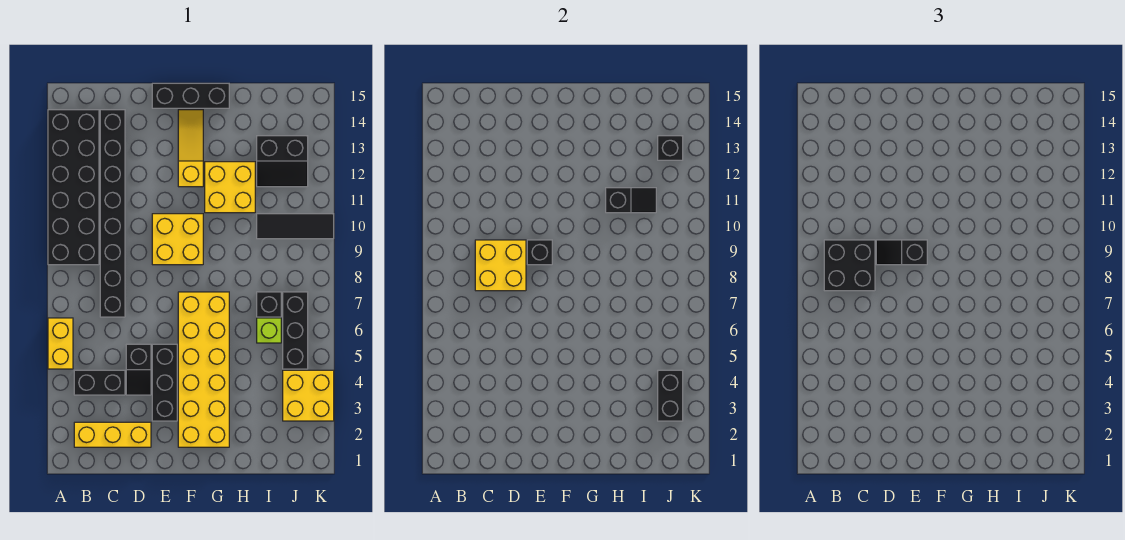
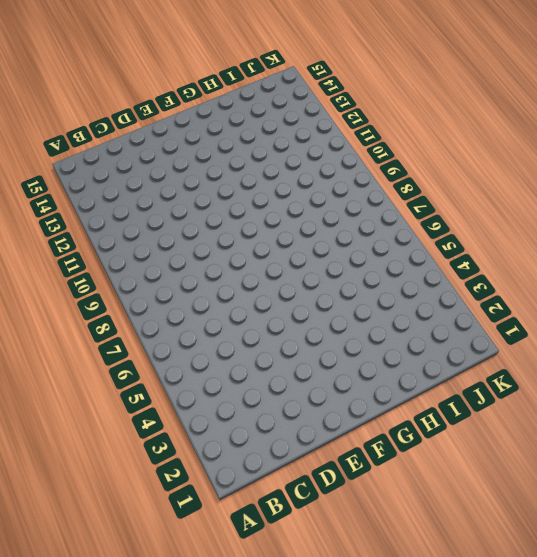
none -> yellow 1x2 brick [48,318,73,369]
none -> black 2x6 brick [48,110,99,265]
none -> yellow 1x3 brick [74,422,151,447]

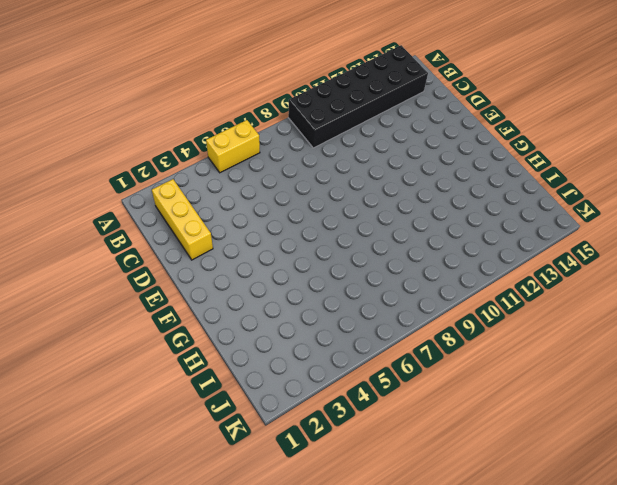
none -> black 1x2 brick [74,370,125,395]
none -> black 1x8 brick [100,110,125,317]
none -> black 1x2 slope [126,344,151,395]

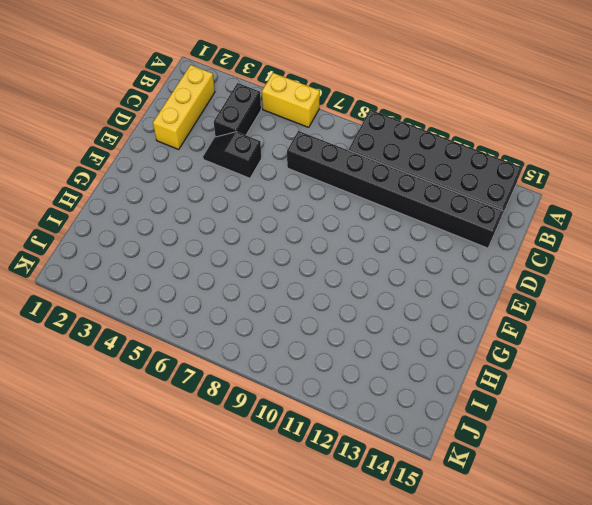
none -> black 1x3 brick [152,344,177,421]
none -> yellow 2x2 brick [152,214,203,265]
none -> black 1x3 brick [152,83,229,108]

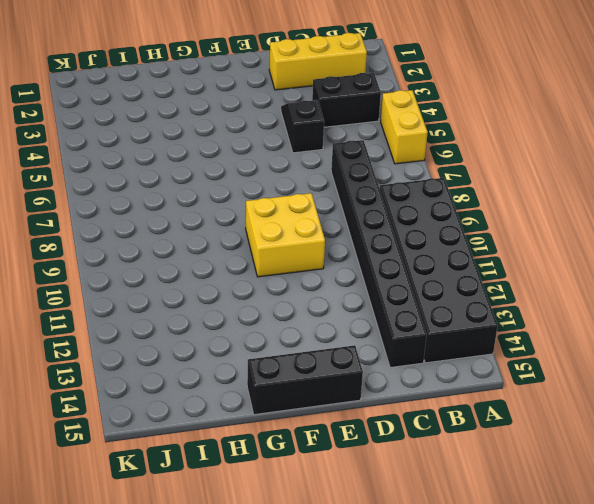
none -> black 1x3 brick [152,344,177,421]
none -> yellow 2x6 brick [178,292,229,447]
none -> yellow 1x3 slope [178,110,203,187]

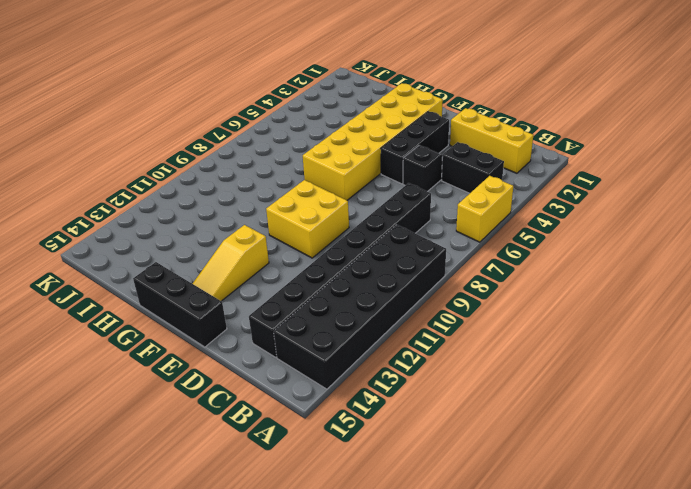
none -> yellow 2x2 brick [205,162,255,213]
none -> lime 1x1 brick [257,318,281,343]
none -> black 1x1 brick [257,292,281,317]

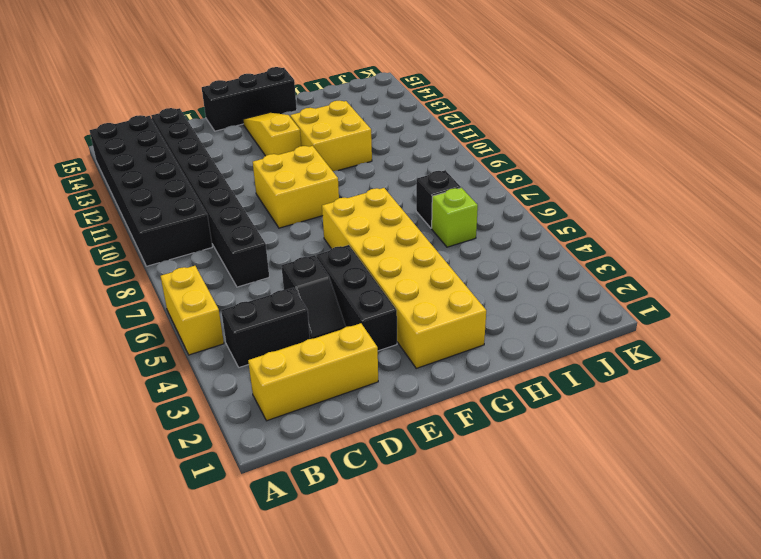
none -> black 1x3 tile [257,214,334,239]
none -> black 2x2 slope [257,136,308,187]
none -> yellow 2x2 brick [283,370,334,421]

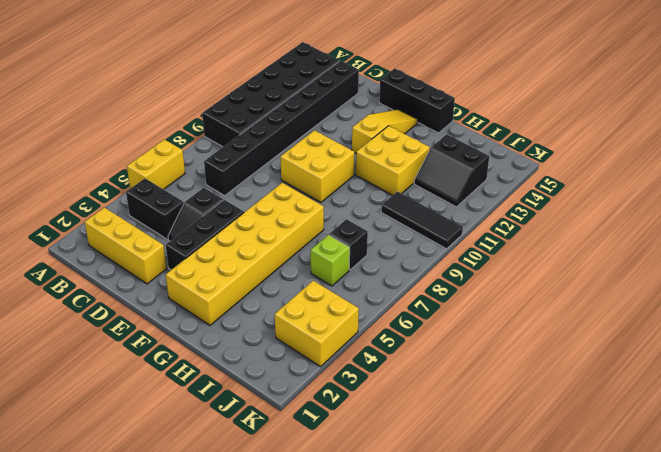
none -> black 1x3 brick [283,292,308,369]
none -> yellow 2x2 brick [475,240,526,291]
none -> black 1x1 brick [527,240,552,265]

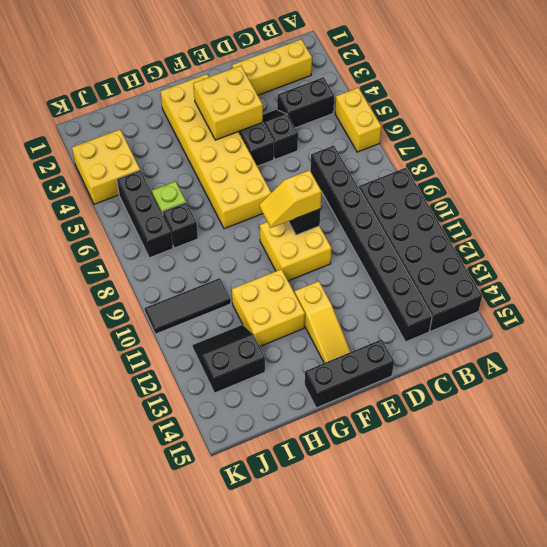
yellow 2x2 brick [193,66,263,140] -> yellow 2x2 brick moved to [475,240,526,291]
yellow 1x2 slope [260,170,321,228] -> black 1x2 slope [876,240,927,265]
none -> black 1x2 slope [606,188,656,213]
none -> black 1x2 brick [658,370,683,421]
none -> black 1x1 brick [658,136,683,160]

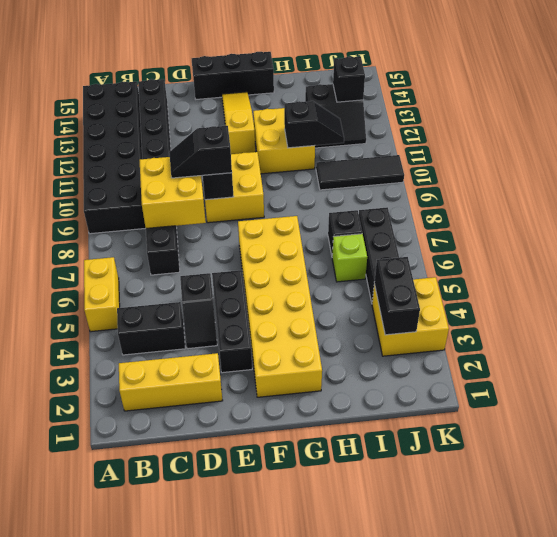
none -> black 2x2 brick [824,240,875,291]

